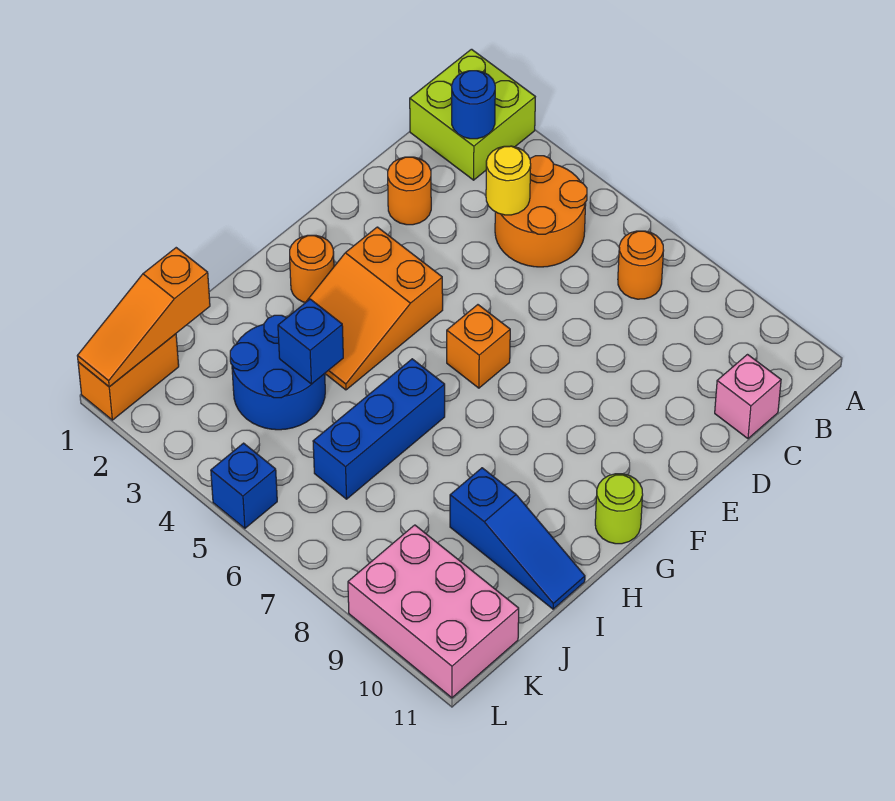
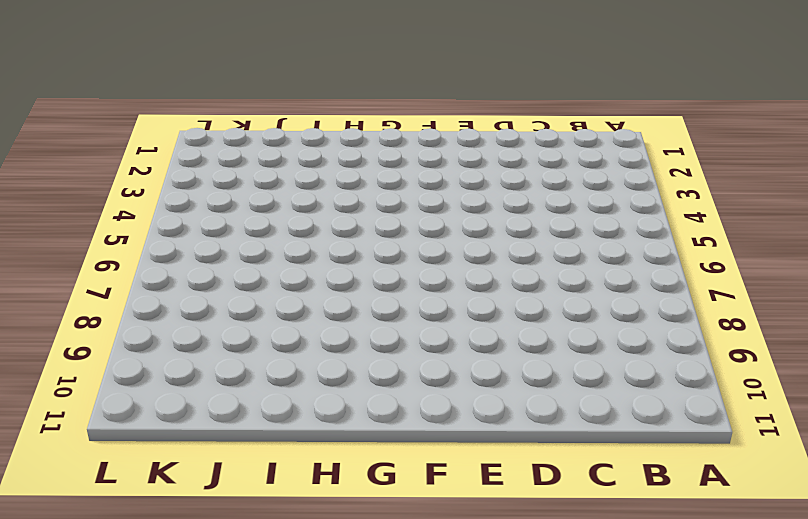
none -> lime 2x2 brick [410,49,535,180]
none -> orange 2x2 round brick [495,156,587,267]
none -> orange 1x1 round brick [618,231,664,299]

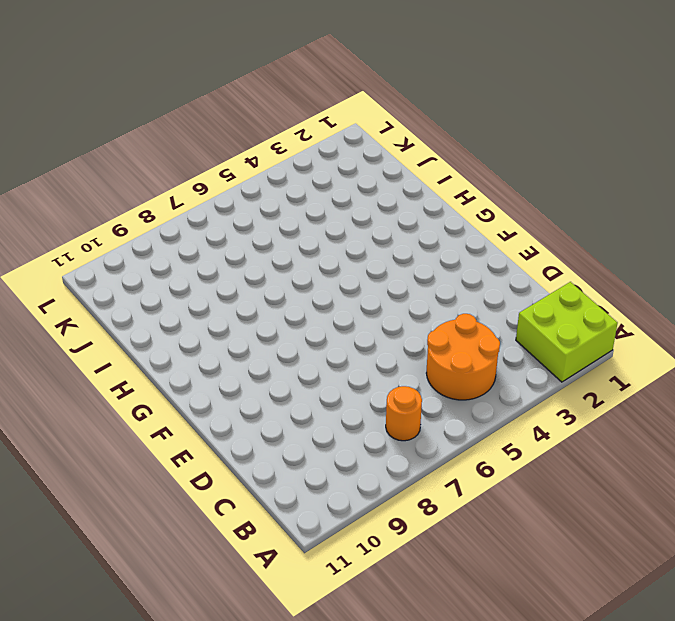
none -> pink 1x1 brick [715,355,781,439]
none -> orange 1x1 round brick [388,157,431,225]
none -> orange 2x3 slope [306,227,443,390]

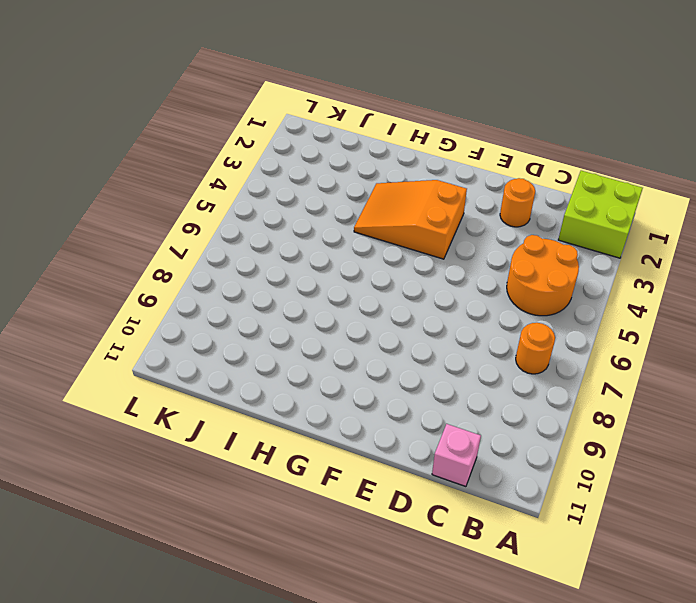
none -> orange 1x1 brick [447,305,510,388]
none -> orange 1x1 round brick [290,235,334,302]
none -> lime 1x1 round brick [595,474,643,544]

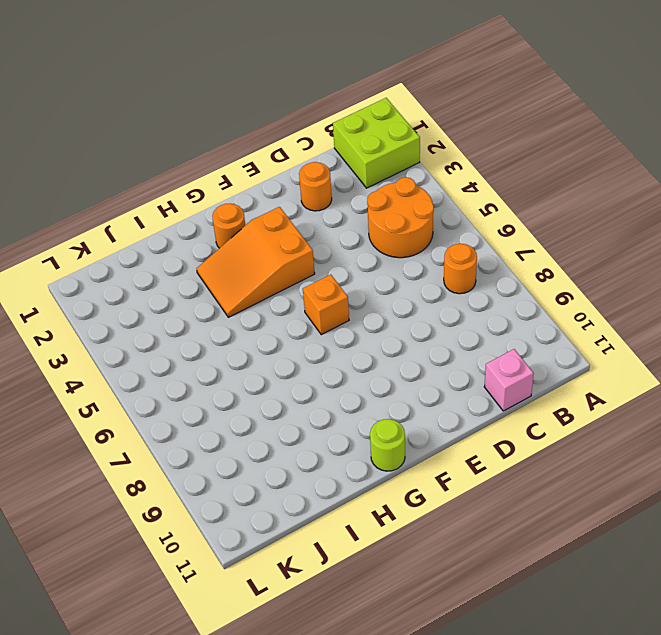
none -> blue 1x3 brick [313,359,445,499]
none -> blue 2x2 round brick [230,315,325,430]
none -> blue 1x3 slope [450,468,585,609]

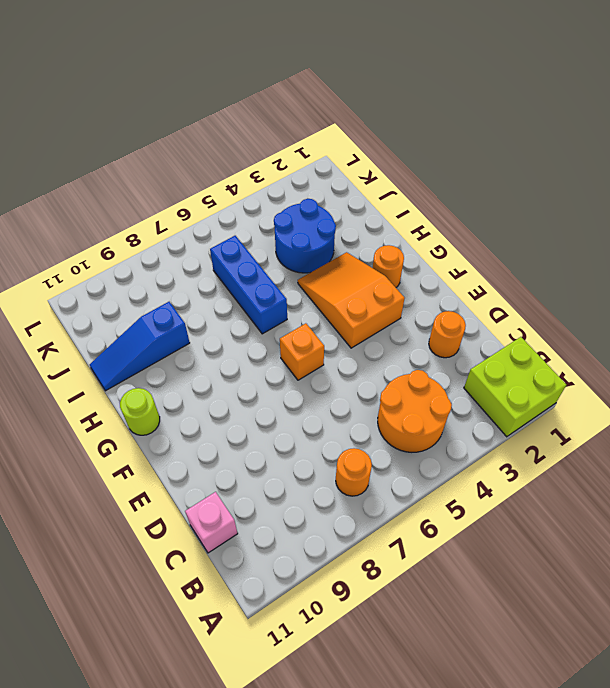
none -> orange 1x2 brick [78,334,179,420]
none -> pink 2x3 brick [348,525,519,698]
none -> blue 1x1 brick [211,443,277,528]

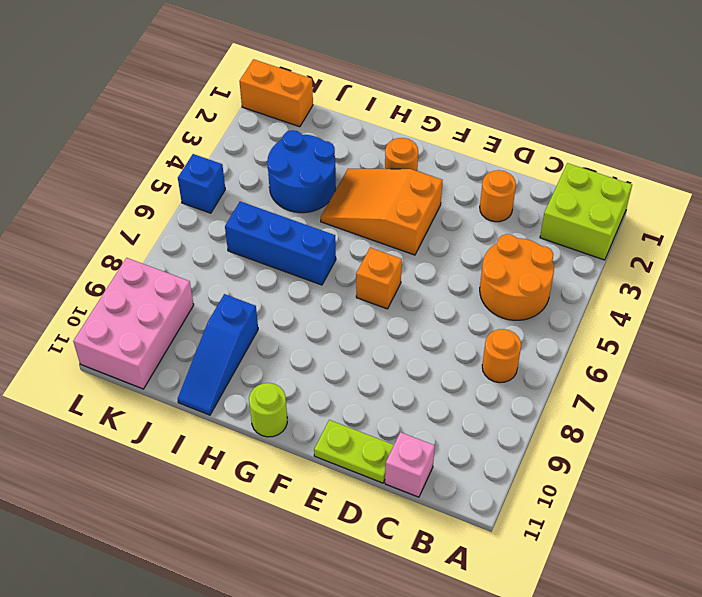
lime 1x2 plate [314,420,394,483] -> none
none -> blue 1x1 round brick [452,71,495,139]
none -> yellow 1x1 round brick [486,146,531,215]
none -> blue 1x1 brick [278,299,343,384]

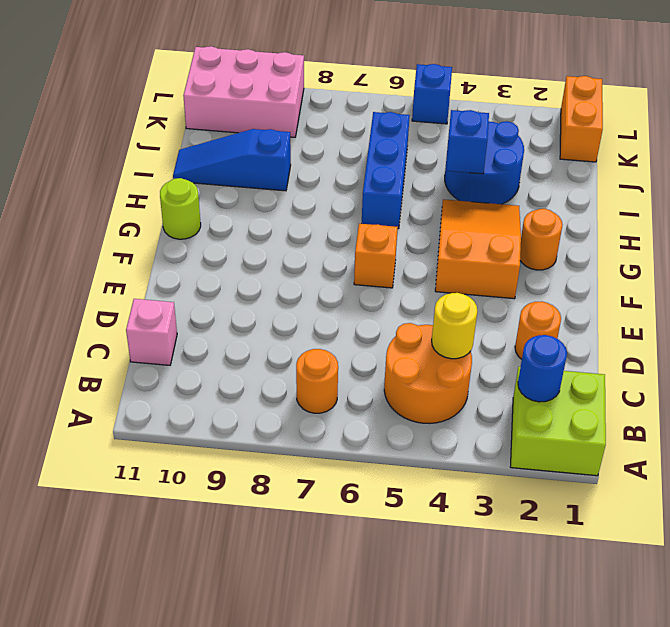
none -> orange 1x3 slope [78,248,210,387]

